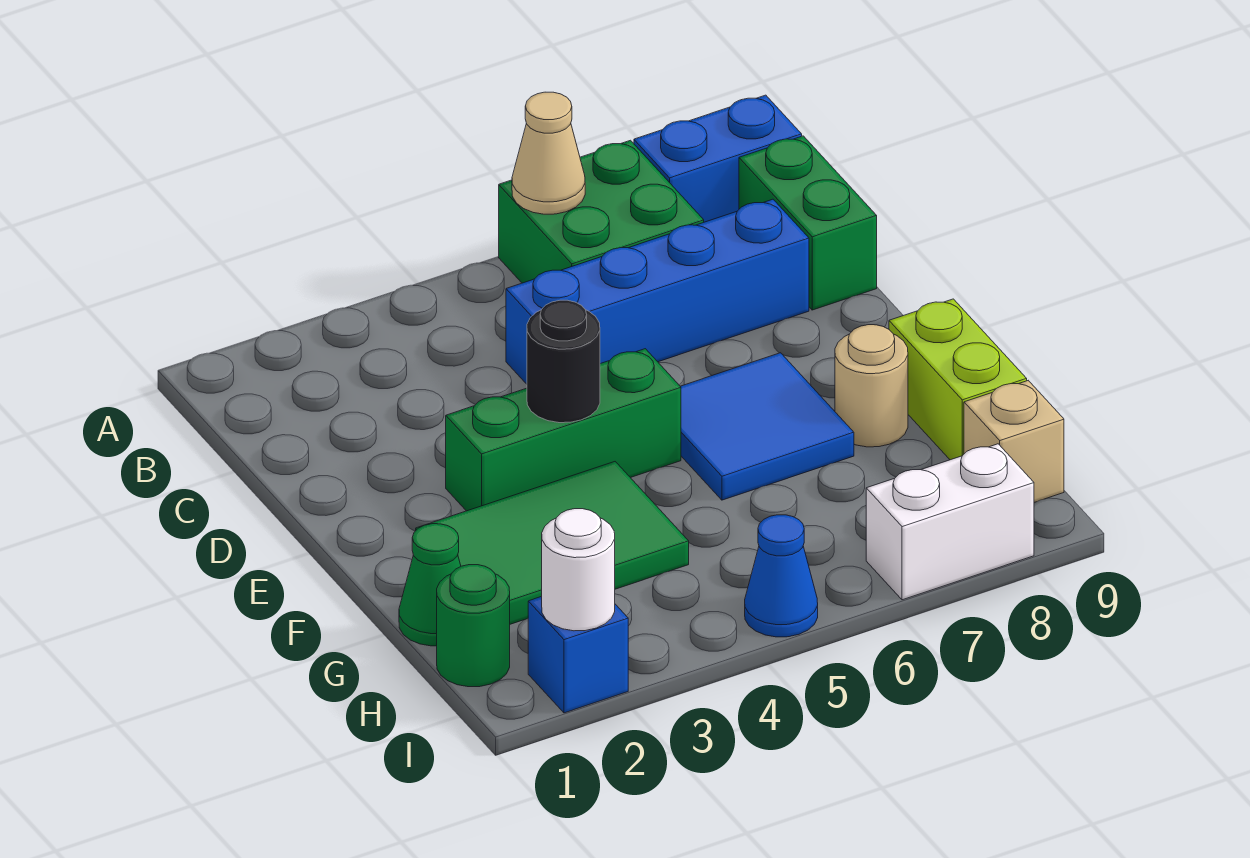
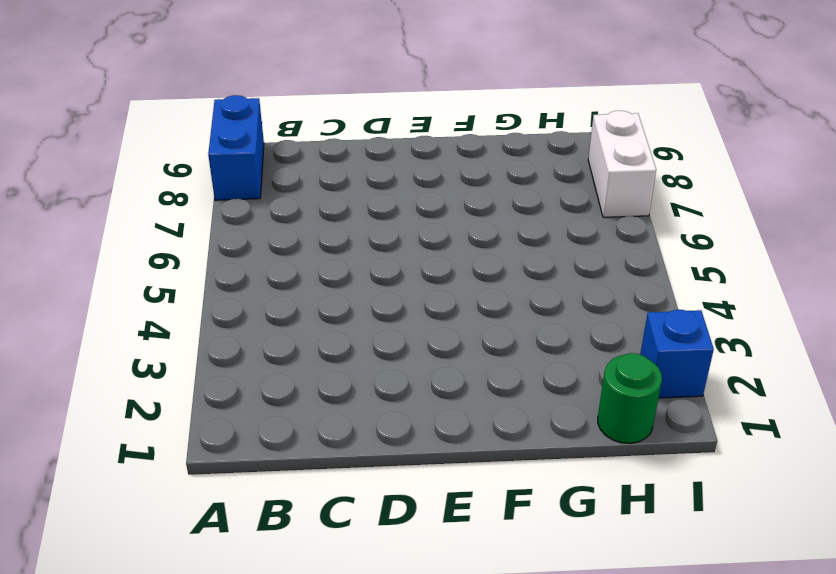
none -> green 2x2 brick [499,140,704,283]
none -> green 1x2 brick [739,136,877,310]
none -> blue 1x4 brick [506,199,809,384]

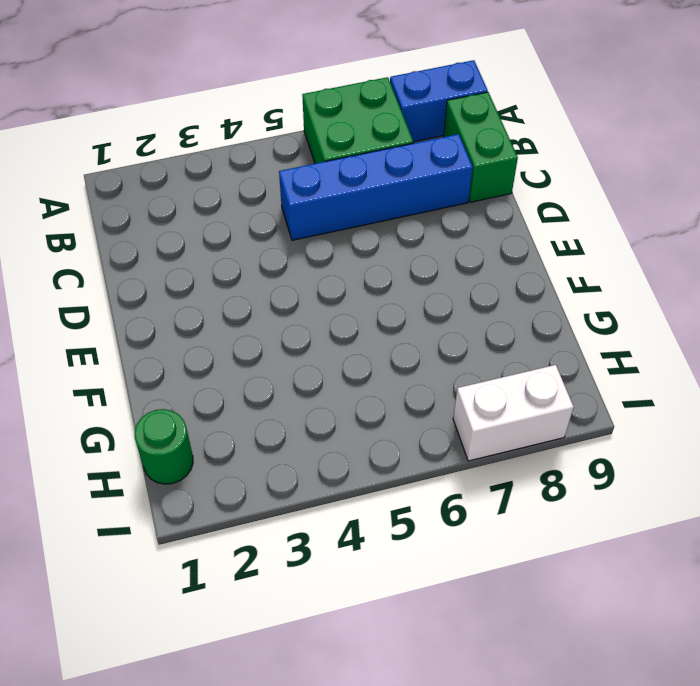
none -> green 1x3 brick [446,349,681,511]
none -> blue 2x2 tile [680,353,854,500]
none -> green 2x3 tile [416,462,689,624]

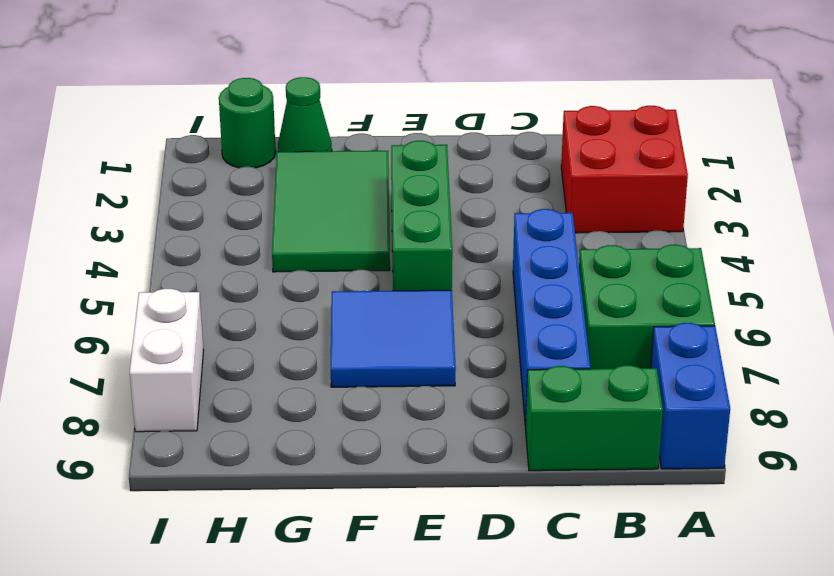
red 2x2 brick [561,106,688,233] -> none
none -> tan 1x1 round brick [835,325,908,447]
none -> lime 1x2 brick [889,299,1027,460]
none -> tan 1x1 brick [964,381,1064,502]

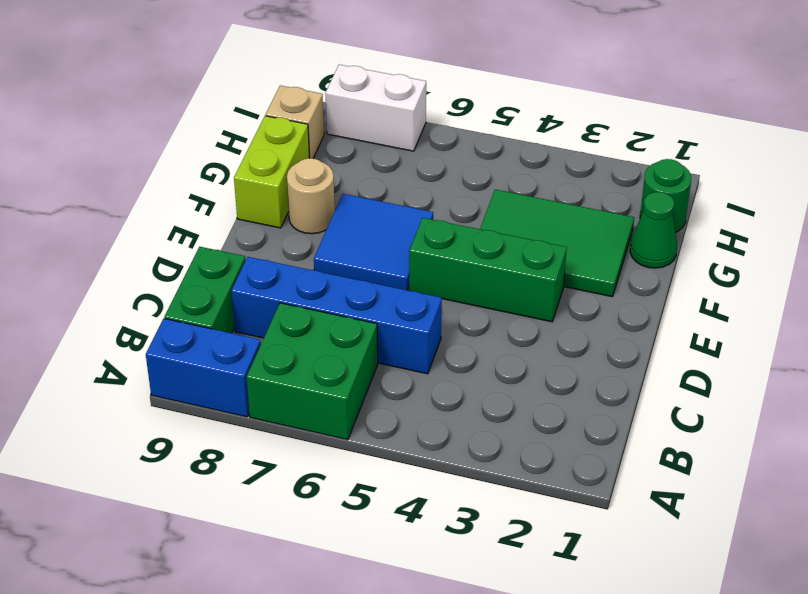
none -> blue 1x1 brick [528,596,628,713]
none -> blue 1x1 cone [745,515,818,637]
none -> tan 1x1 cone [512,92,585,214]

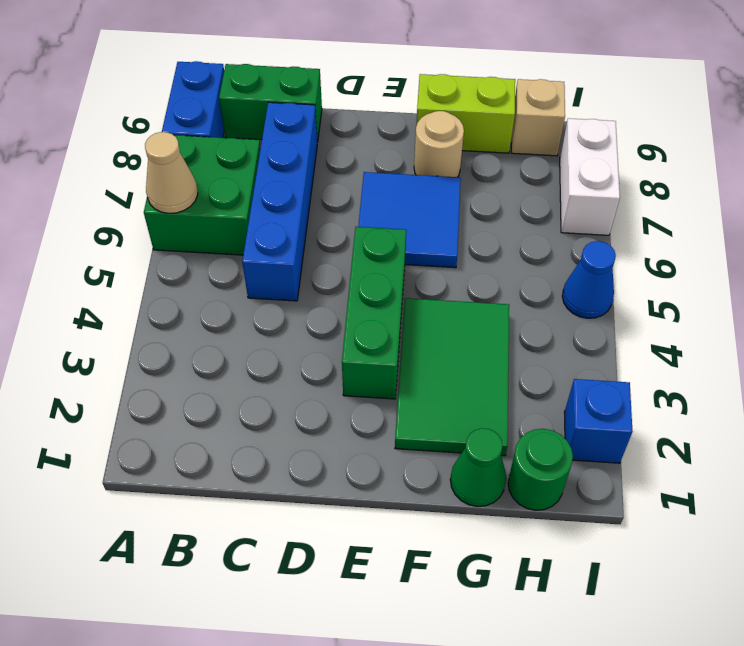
none -> black 1x1 round brick [527,300,600,423]
none -> white 1x1 round brick [542,509,615,631]

